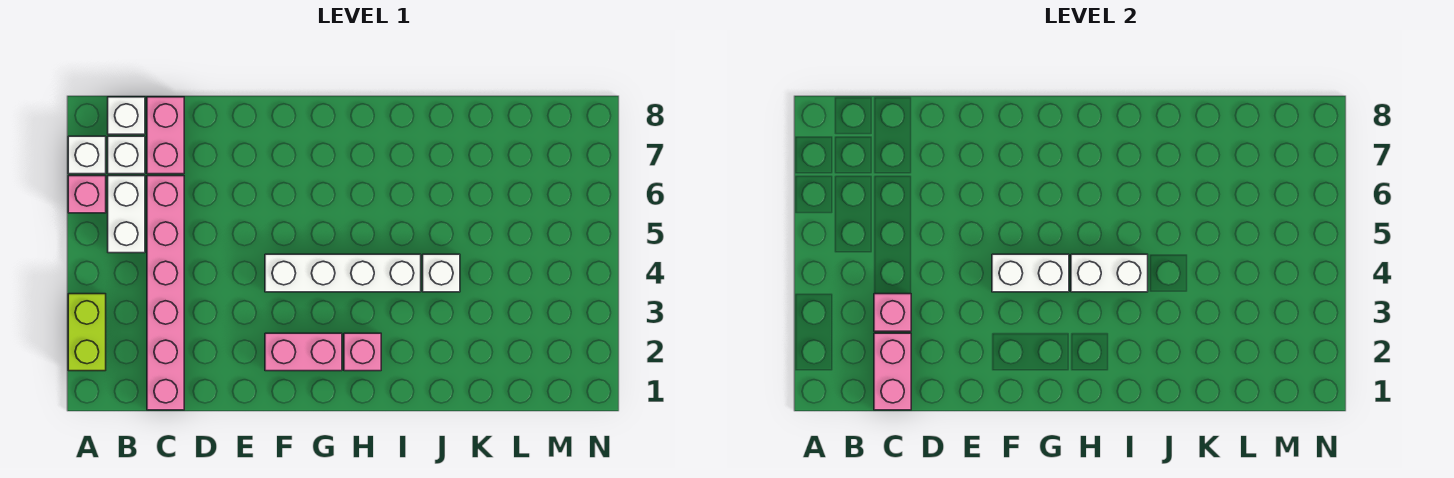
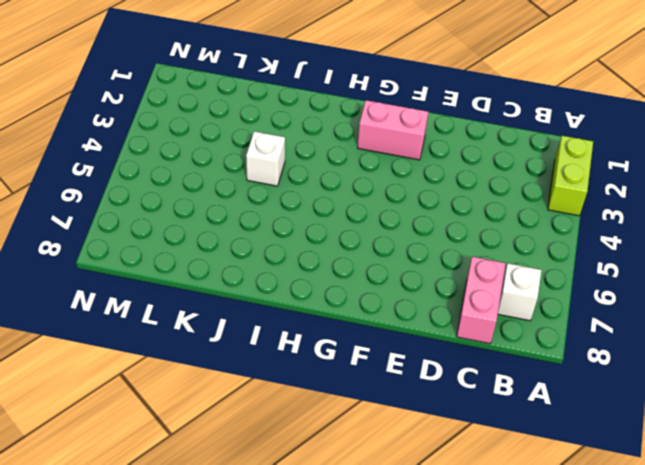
none -> pink 1x1 brick [68,176,106,213]
none -> white 1x1 brick [68,136,106,174]
none -> white 1x2 brick [108,176,145,253]

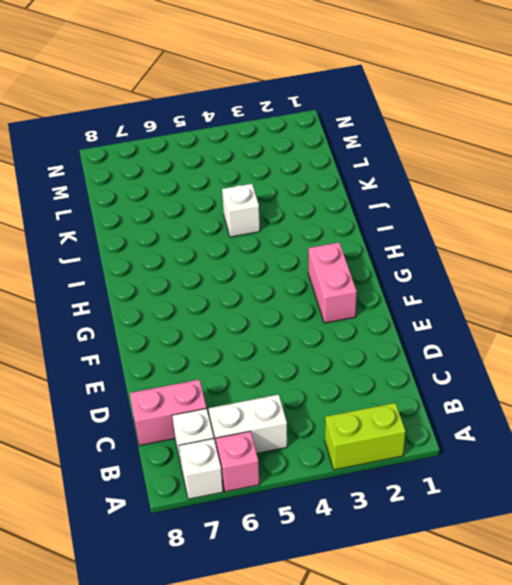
none -> white 1x1 brick [108,97,145,134]
none -> pink 1x6 brick [147,176,184,410]
none -> white 1x4 brick [265,254,421,292]

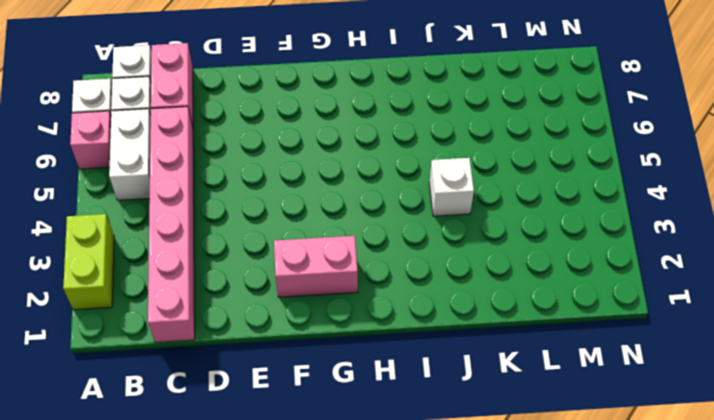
none -> white 1x4 brick [265,254,421,292]
none -> pink 1x1 brick [344,333,381,371]
none -> pink 1x2 brick [874,333,911,410]

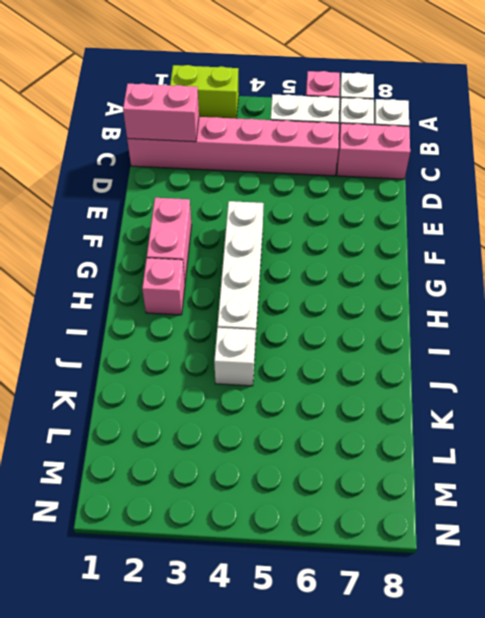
none -> pink 1x1 brick [874,294,911,331]
none -> white 1x2 brick [992,254,1069,292]
none -> white 1x2 brick [1071,254,1148,292]

